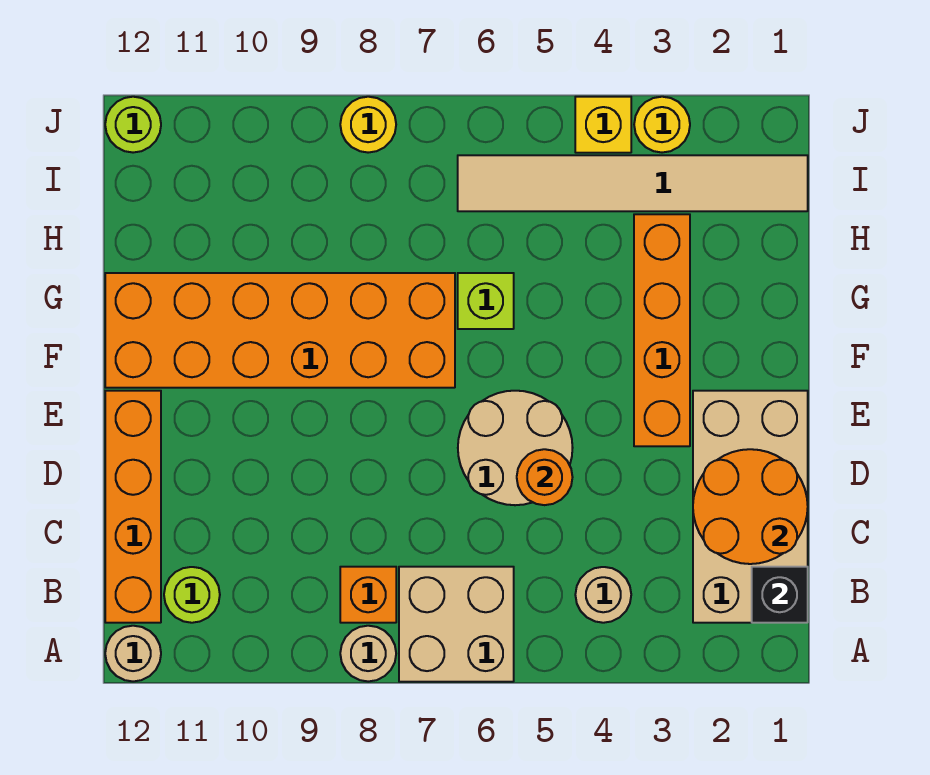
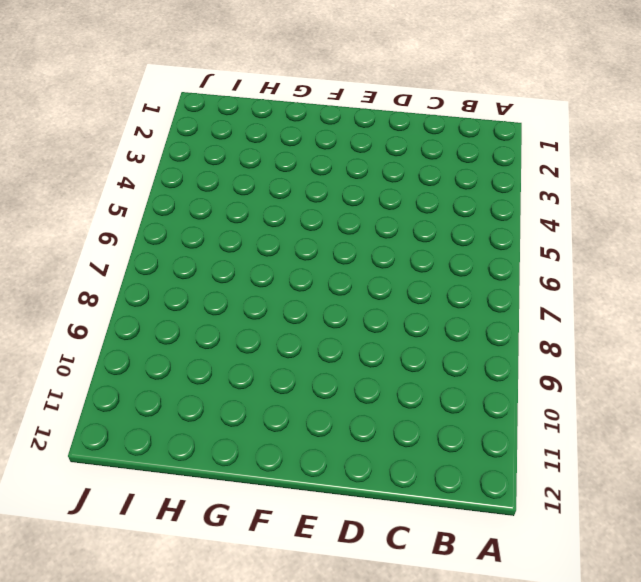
none -> tan 2x2 brick [399,567,514,682]
none -> tan 1x1 round brick [340,626,396,682]
none -> tan 1x1 round brick [105,626,161,681]

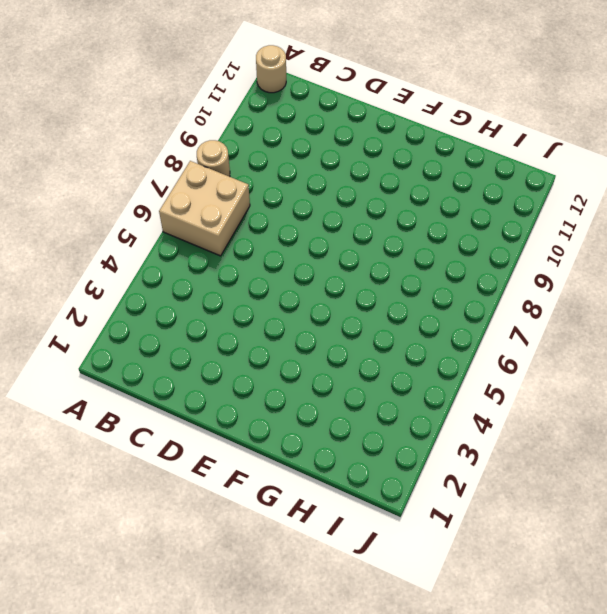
none -> tan 2x4 brick [693,391,808,623]
none -> tan 1x1 round brick [575,567,631,623]
none -> orange 1x1 brick [340,567,396,623]

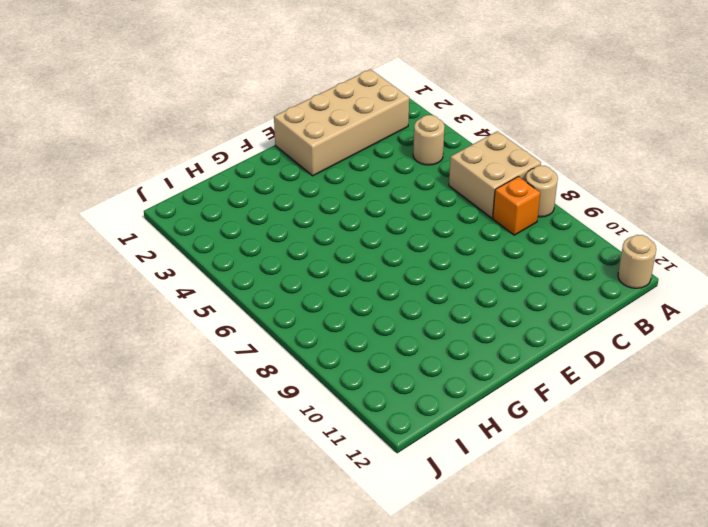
none -> lime 1x1 round brick [164,567,220,623]
none -> orange 1x4 brick [105,391,161,623]
none -> tan 2x2 round brick [458,391,573,505]

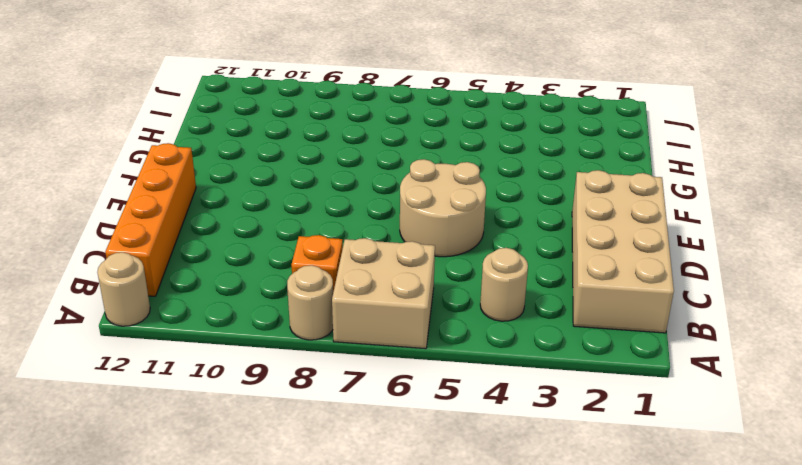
none -> lime 1x1 round brick [164,567,220,623]
none -> orange 1x4 brick [634,214,690,446]
none -> orange 2x6 brick [105,273,455,388]

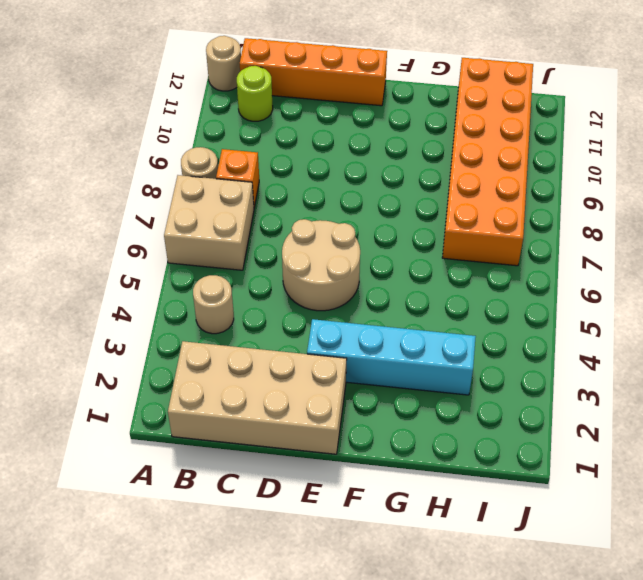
cyan 1x4 brick [307,319,476,395] -> orange 1x4 brick [634,214,690,446]
orange 2x6 brick [442,58,533,266] -> orange 2x6 brick moved to [105,273,455,388]
none -> lime 1x1 brick [458,273,514,329]
none -> tan 1x6 tile [458,155,808,211]
none -> yellow 1x1 round brick [634,97,690,153]

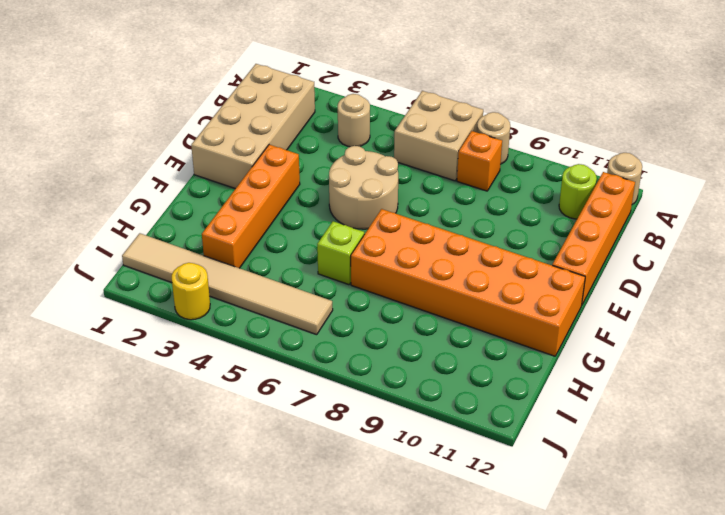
none -> yellow 1x1 brick [575,97,631,153]
none -> yellow 1x1 round brick [340,97,396,153]
none -> lime 1x1 round brick [105,97,161,153]

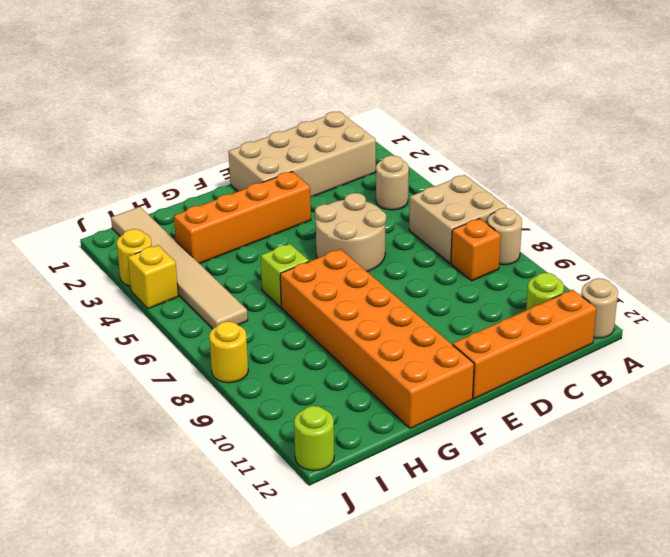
none -> black 1x1 brick [752,567,808,623]
none -> orange 2x2 round brick [693,449,808,564]
none -> orange 1x1 round brick [517,449,573,505]

